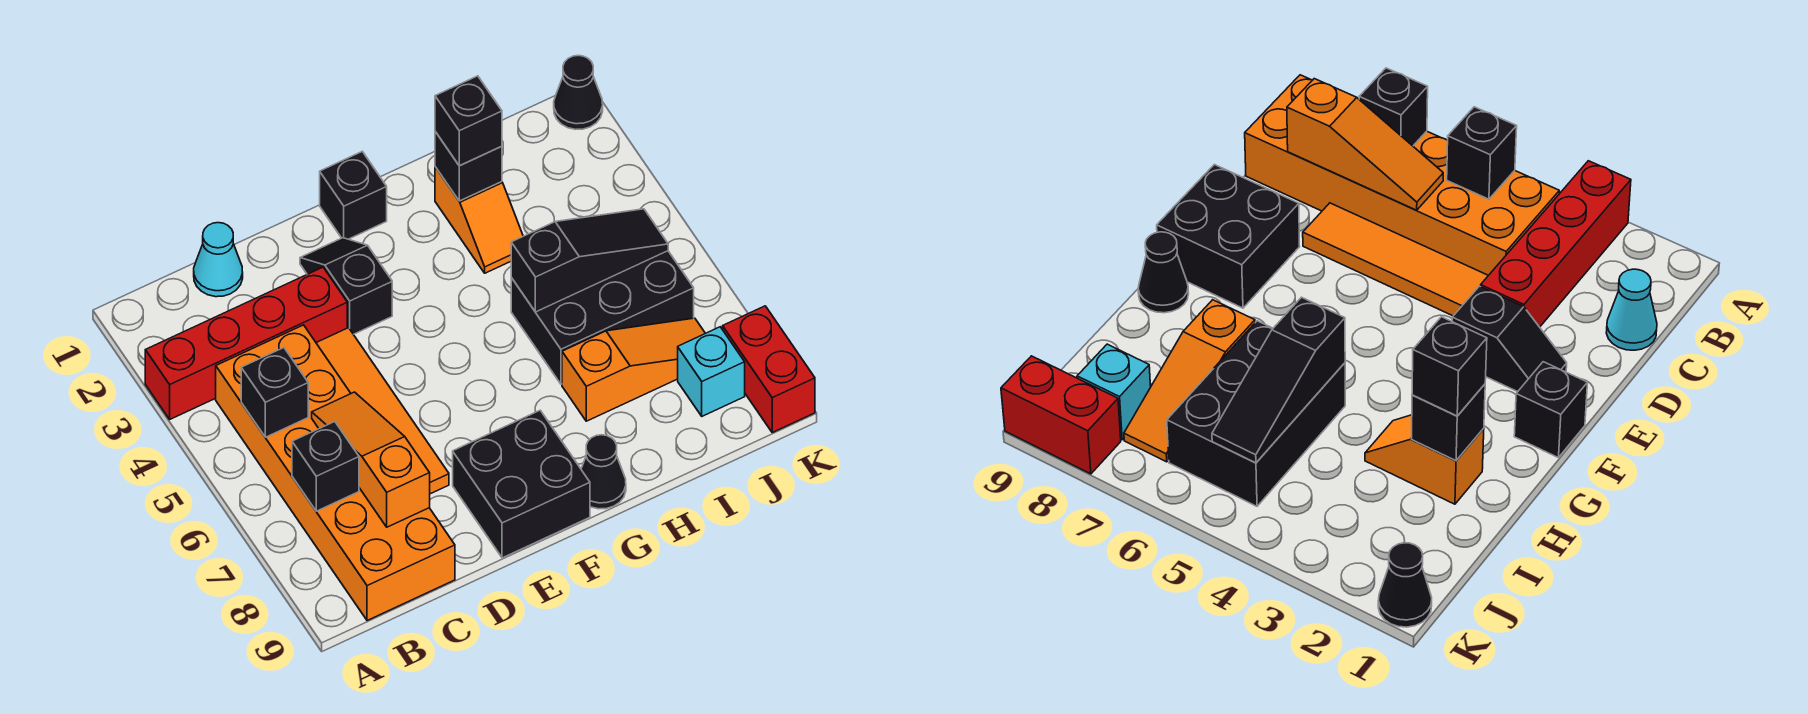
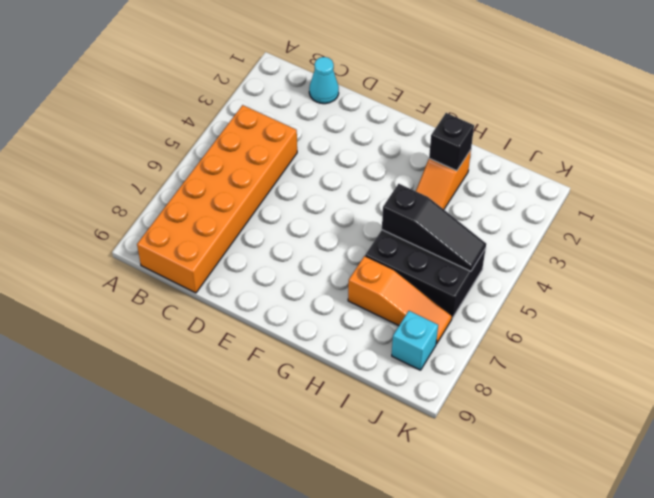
none -> red 1x4 brick [145,267,347,419]
none -> orange 1x4 tile [316,328,449,494]
none -> black 1x2 slope [300,238,392,334]

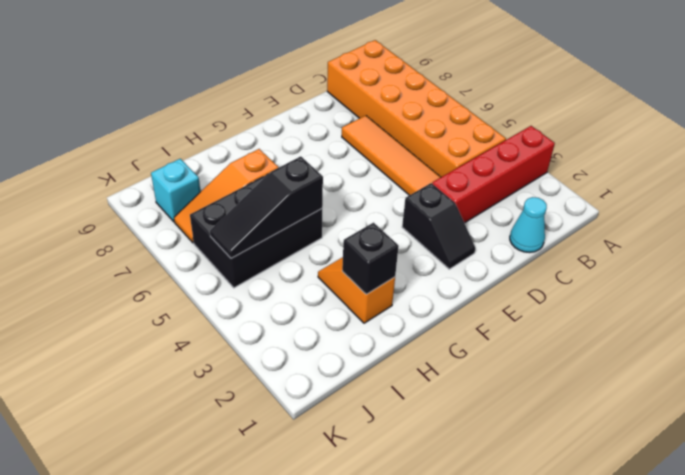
none -> black 2x2 brick [453,410,590,558]
none -> black 1x1 brick [320,152,387,239]
none -> black 1x1 cone [581,435,626,509]

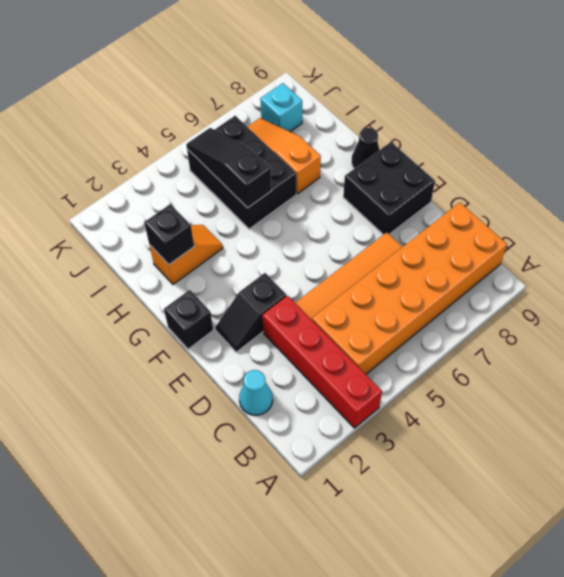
none -> black 1x1 cone [554,55,603,129]
none -> red 1x2 brick [723,306,815,432]
none -> black 1x1 brick [241,348,308,437]

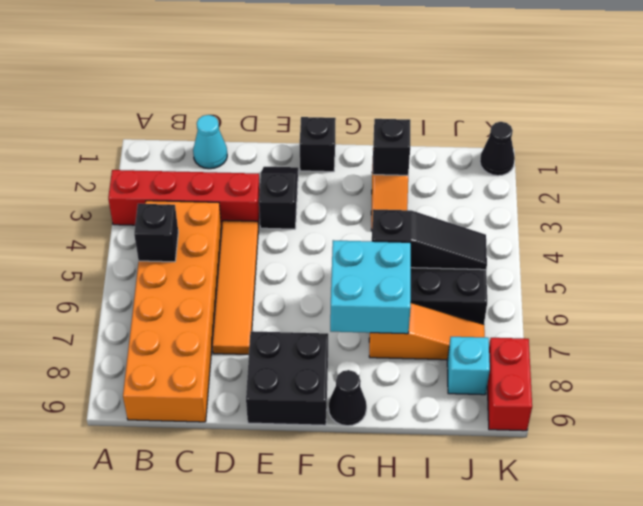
cyan 2x2 brick [330,240,411,334] -> none
none -> black 1x1 brick [292,422,359,511]
none -> orange 1x3 slope [312,392,430,527]
none -> black 1x1 brick [435,76,502,166]

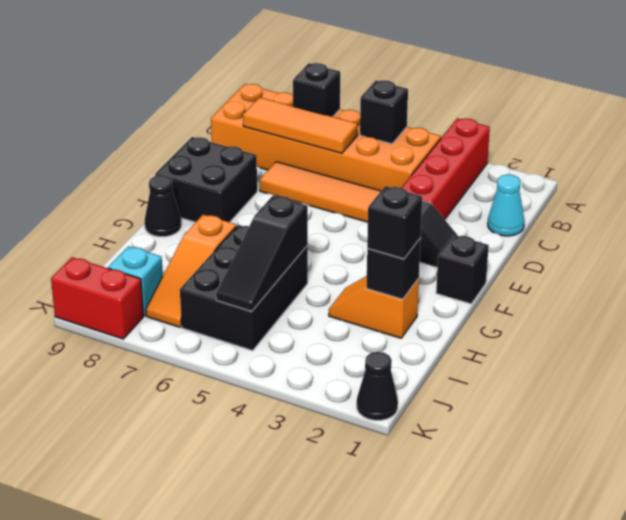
orange 1x3 tile [243,97,358,153] -> orange 1x3 slope [312,392,430,527]

